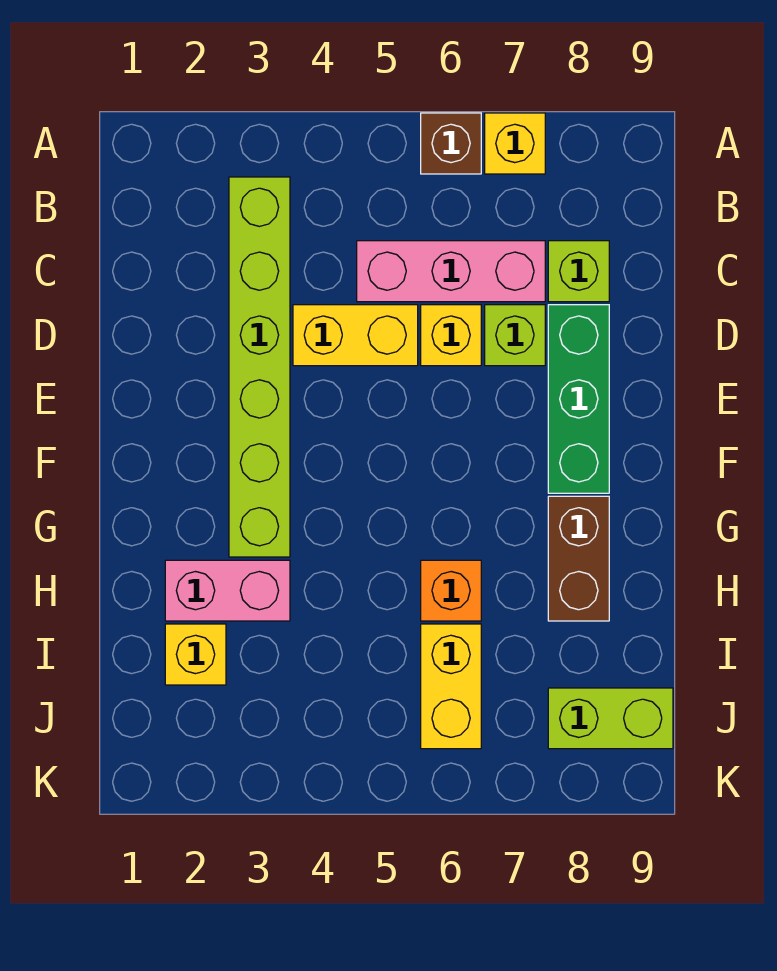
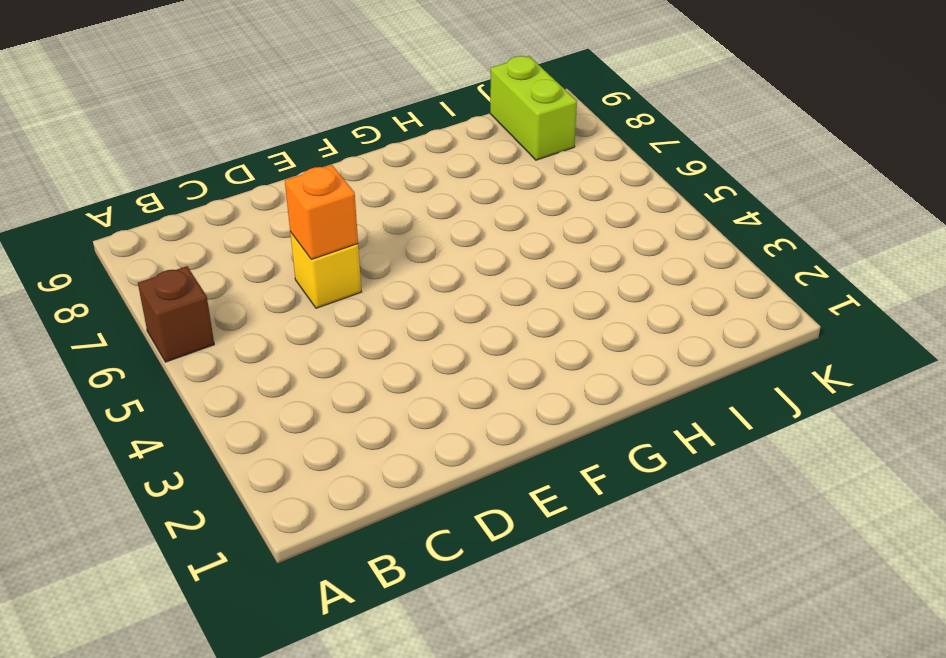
orange 1x1 brick [285,165,358,259] -> orange 1x1 brick moved to [421,560,481,621]
none -> yellow 1x1 brick [485,113,545,174]
none -> lime 1x6 brick [229,177,290,557]
none -> pink 1x3 brick [357,241,545,302]

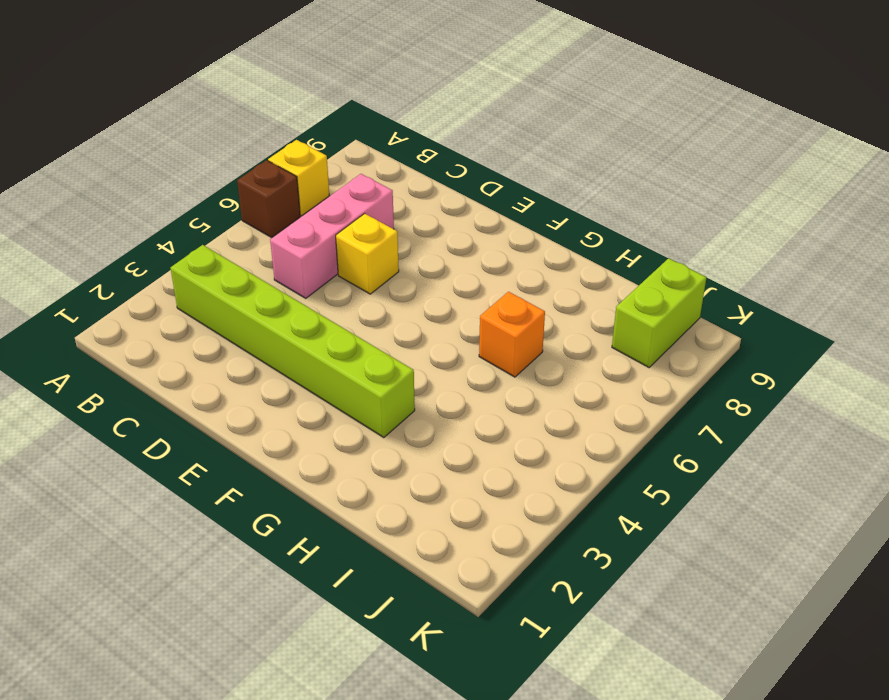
none -> lime 1x1 brick [548,241,609,302]
none -> yellow 1x2 brick [293,305,418,366]
none -> lime 1x1 brick [485,305,545,366]

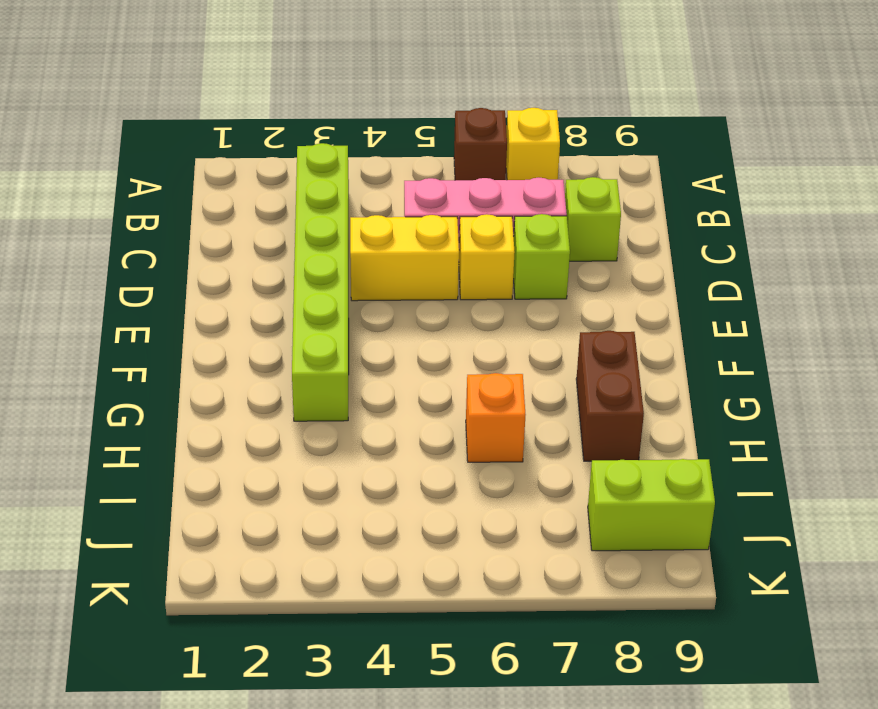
none -> green 1x3 brick [548,305,609,493]
none -> pink 1x2 brick [165,560,290,621]
none -> yellow 1x1 brick [165,624,226,685]

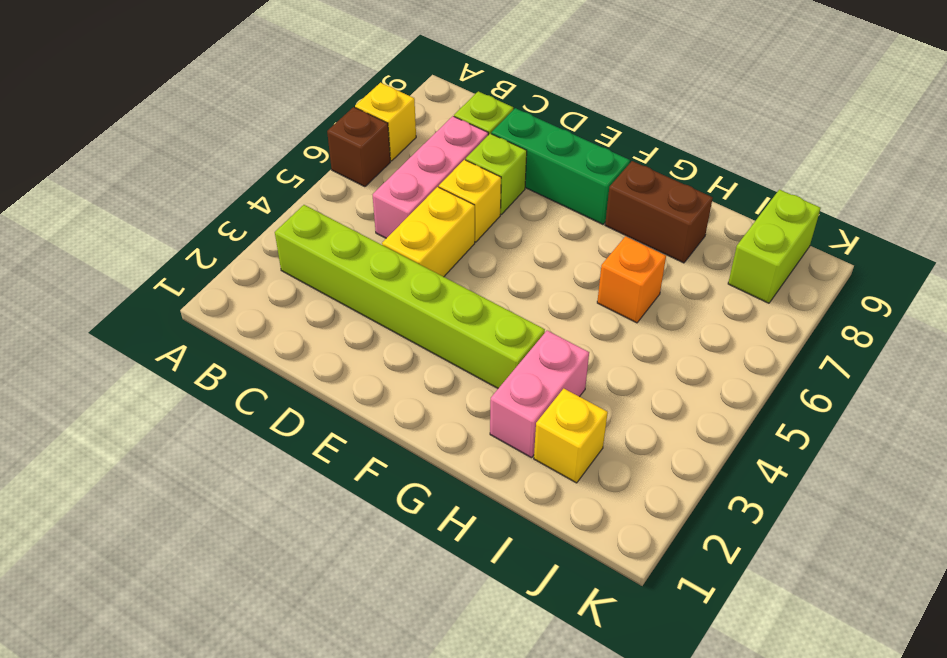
none -> yellow 1x2 brick [421,624,481,749]

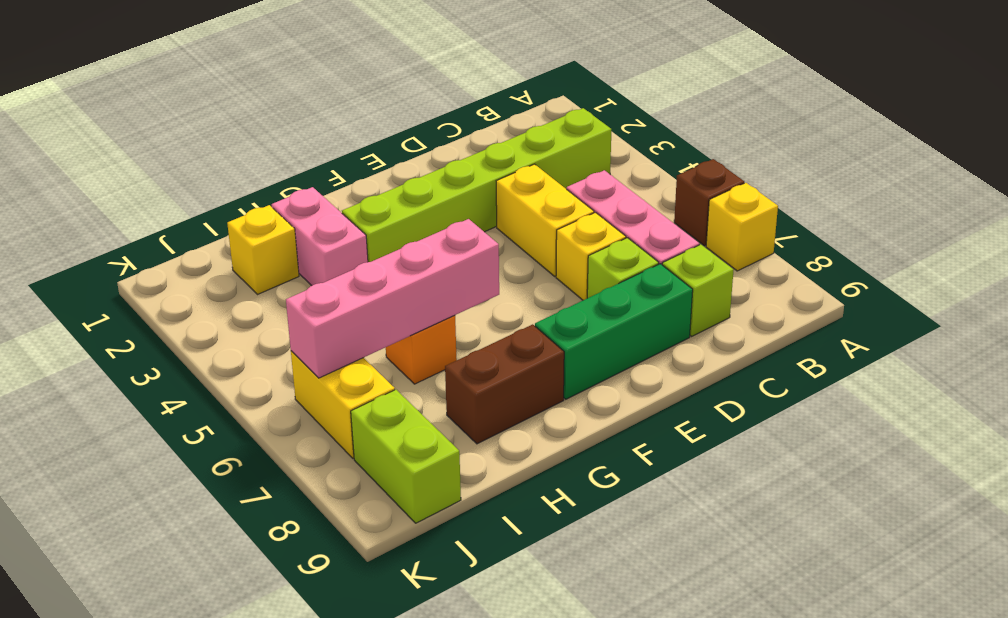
pink 1x4 brick [286,219,499,378] -> none
yellow 1x2 brick [291,351,395,458] -> yellow 1x2 brick turned to [421,624,481,749]

